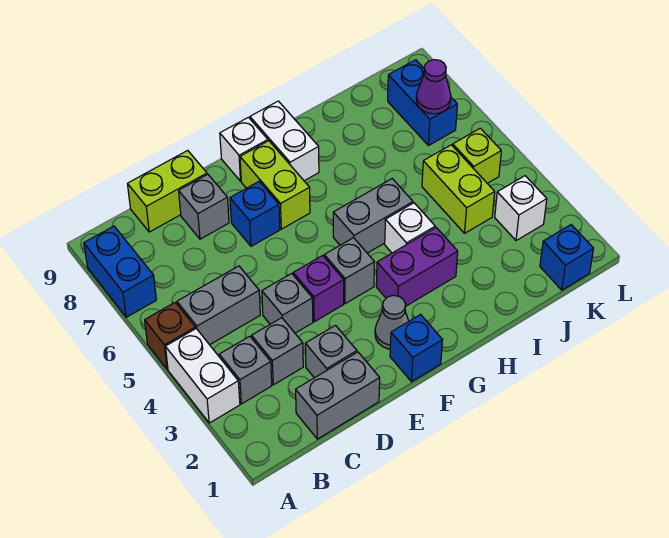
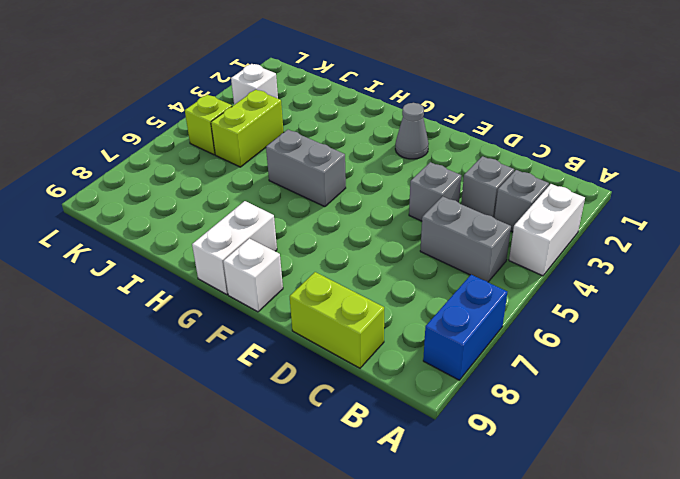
none -> brown 1x1 brick [145,302,195,369]
none -> grey 1x2 brick [296,352,380,439]
none -> grey 1x1 brick [305,325,357,378]

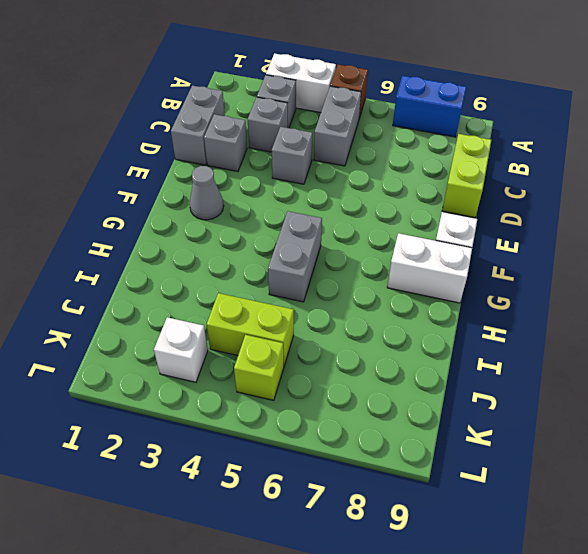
none -> grey 1x1 brick [179,174,229,239]
none -> purple 1x1 brick [293,256,344,322]
none -> blue 1x1 brick [230,182,280,246]

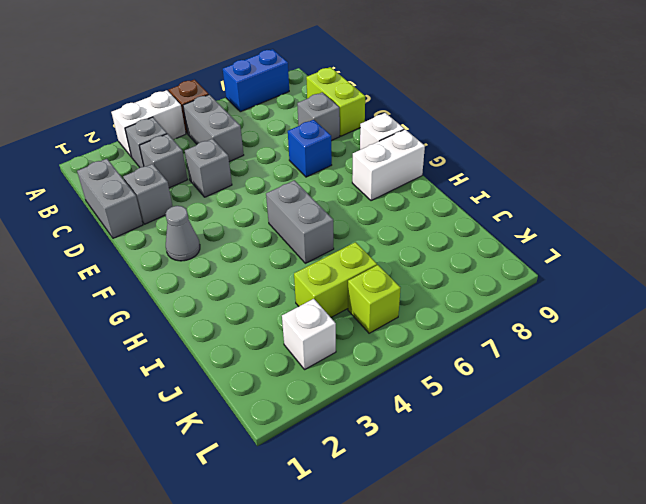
none -> purple 1x1 brick [293,256,344,322]
none -> blue 1x1 brick [390,315,442,382]
none -> grey 1x1 brick [324,238,375,304]

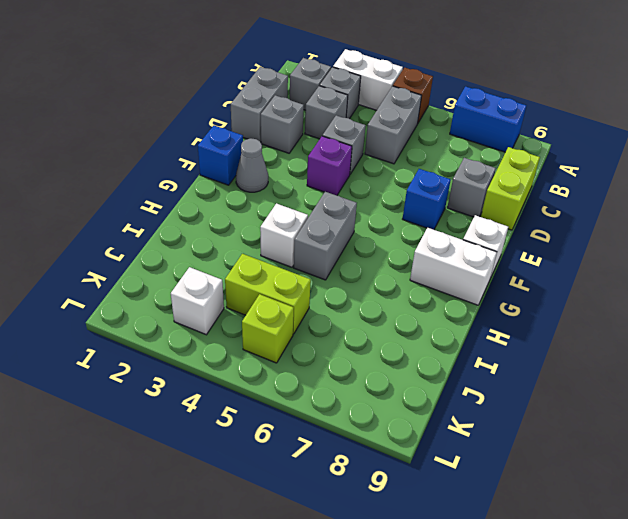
grey 1x1 brick [290,58,331,110] -> grey 1x1 brick moved to [324,238,375,304]
none -> lime 1x2 brick [240,141,310,229]
none -> purple 1x2 brick [376,228,458,306]
none -> blue 1x1 brick [540,225,594,290]

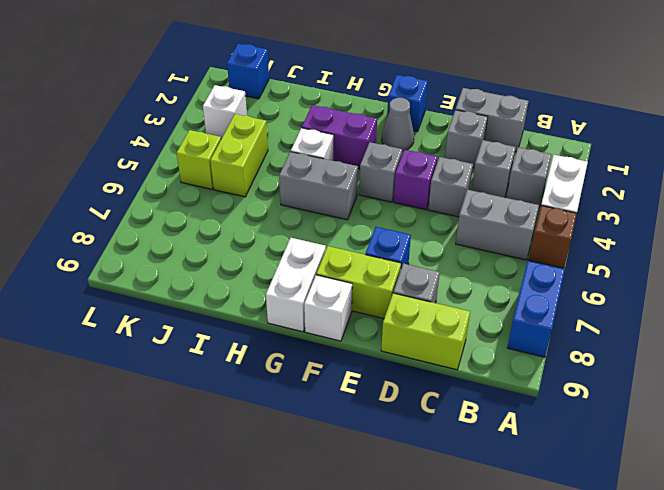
lime 1x2 brick [316,246,401,319] -> lime 1x2 brick turned to [240,141,310,229]
none -> blue 1x2 brick [388,60,457,146]
none -> purple 1x1 cone [416,60,451,114]

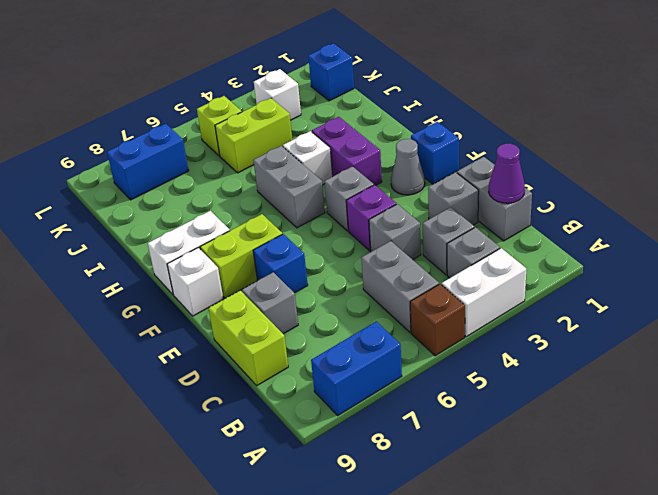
purple 1x1 cone [489,144,525,203] -> purple 1x1 cone moved to [416,60,451,114]

